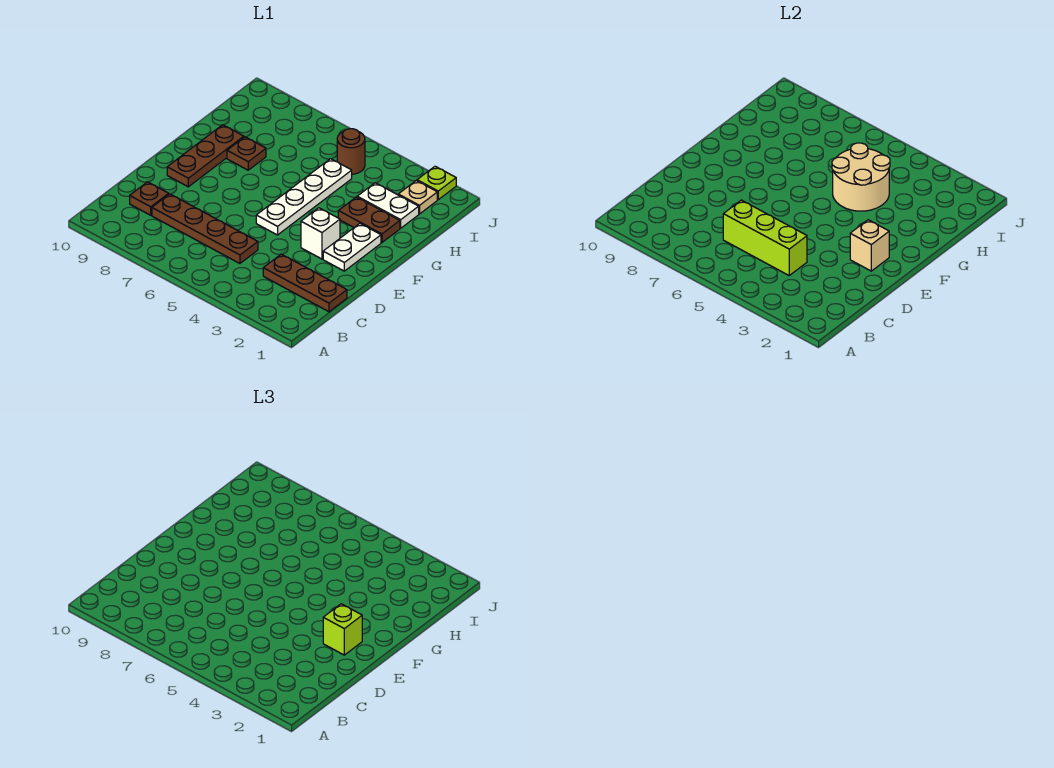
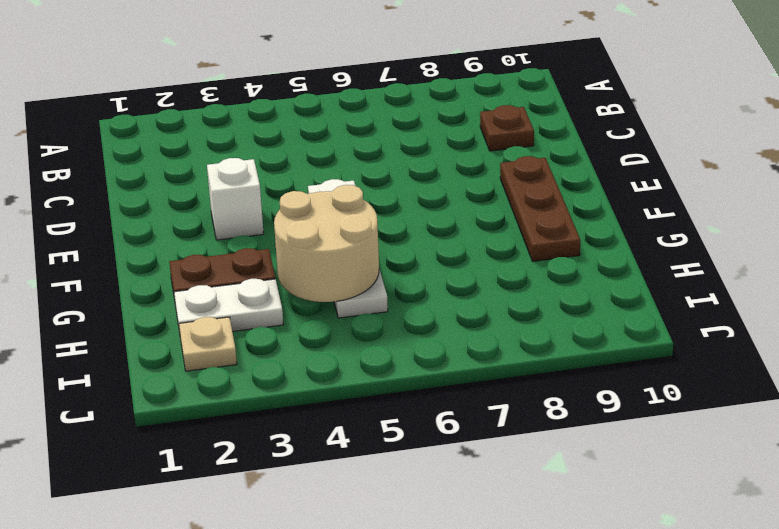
none -> brown 1x3 plate [263,254,347,312]
none -> brown 1x4 plate [152,194,258,263]
none -> white 1x2 plate [323,224,381,271]

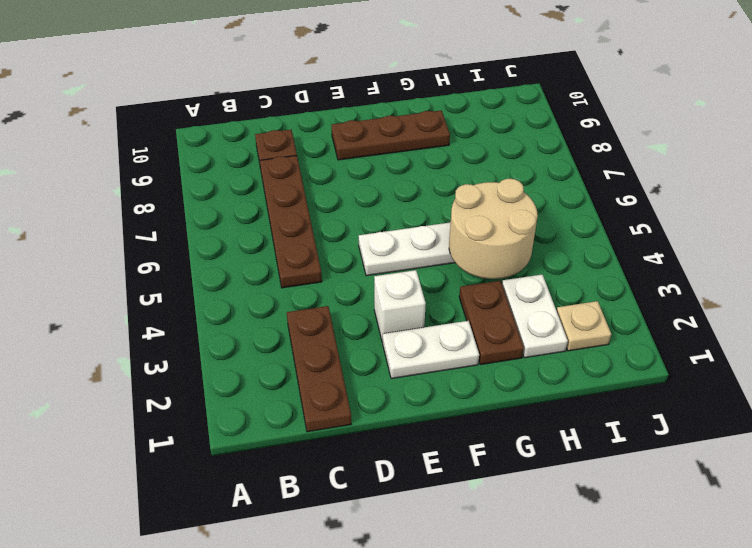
none -> brown 1x1 plate [227,137,266,170]
none -> brown 1x1 round brick [337,129,365,174]
none -> lime 1x1 plate [417,166,456,200]

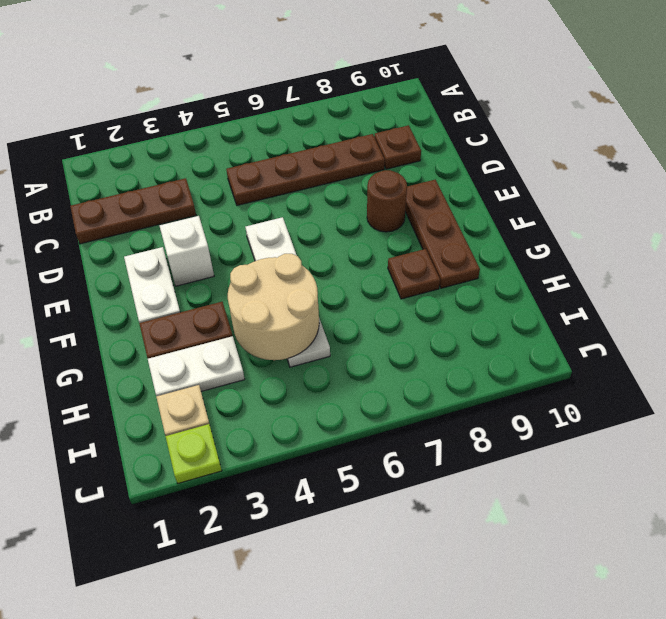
brown 1x1 round brick [367,170,407,232] -> brown 1x1 round brick moved to [337,129,365,174]
none -> lime 1x3 brick [723,200,807,275]
none -> tan 1x1 brick [850,220,889,271]
none -> lime 1x1 brick [323,604,362,655]

